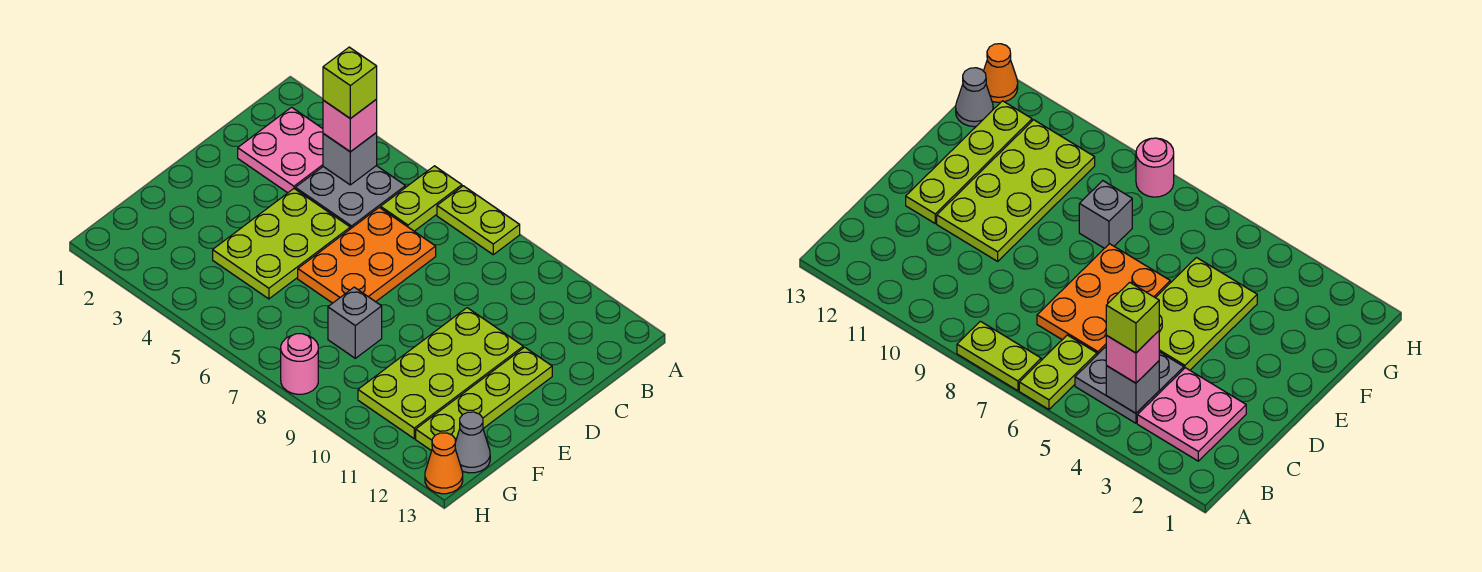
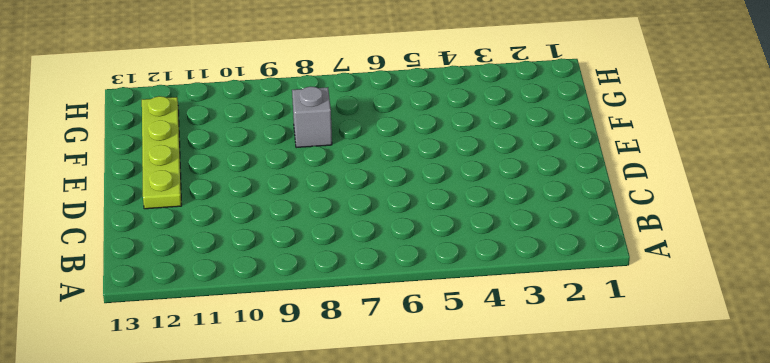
none -> lime 1x2 plate [381,166,462,231]
none -> lime 1x2 plate [437,186,520,255]
none -> pink 2x2 plate [238,107,323,193]

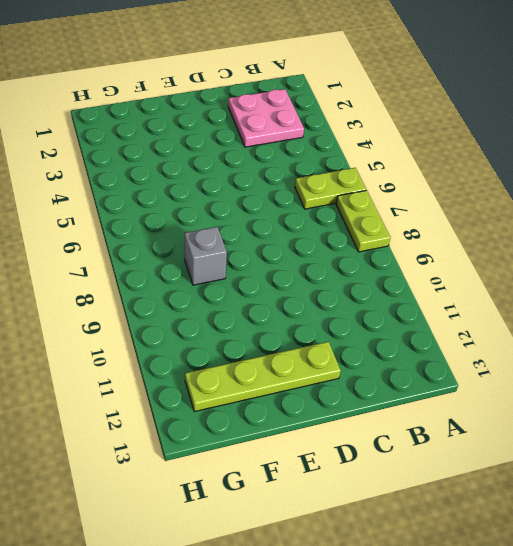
none -> grey 2x2 plate [295,166,405,229]
none -> orange 2x3 plate [298,207,436,303]
none -> lime 2x3 plate [213,189,350,299]

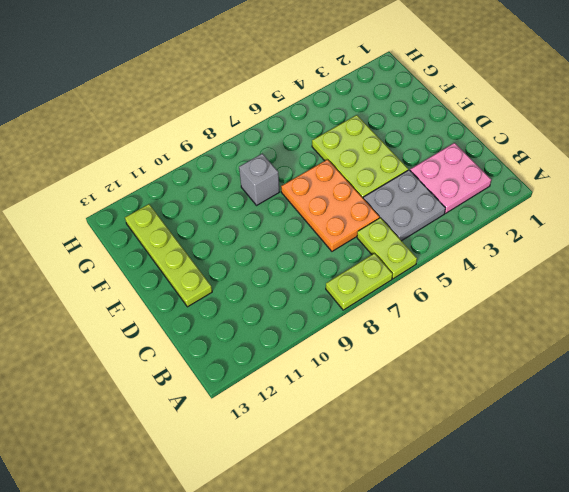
none -> lime 2x4 plate [358,308,523,439]
none -> grey 1x1 cone [455,412,490,473]
none -> pink 1x1 round brick [281,334,318,394]

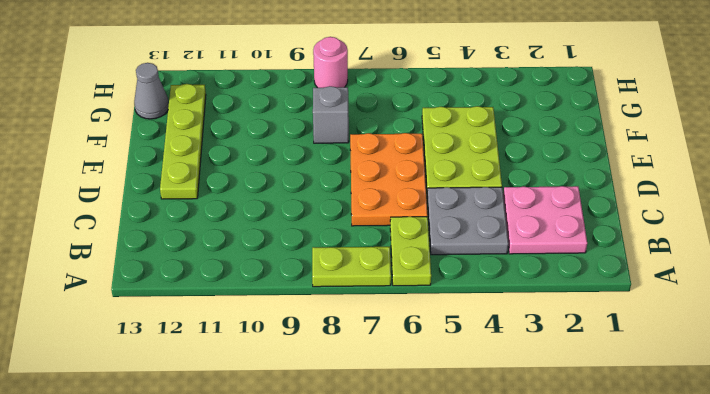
none -> lime 2x4 plate [358,308,523,439]
none -> orange 1x1 cone [425,433,463,494]
none -> grey 1x1 brick [323,133,377,185]

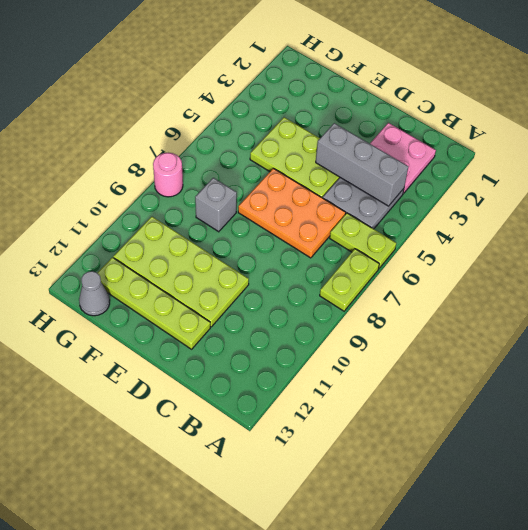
grey 1x3 brick [316,123,408,206] -> grey 1x1 brick [323,133,377,185]
none -> orange 1x1 cone [425,433,463,494]
none -> pink 1x1 brick [323,99,377,152]
none -> lime 1x1 brick [323,47,377,119]

